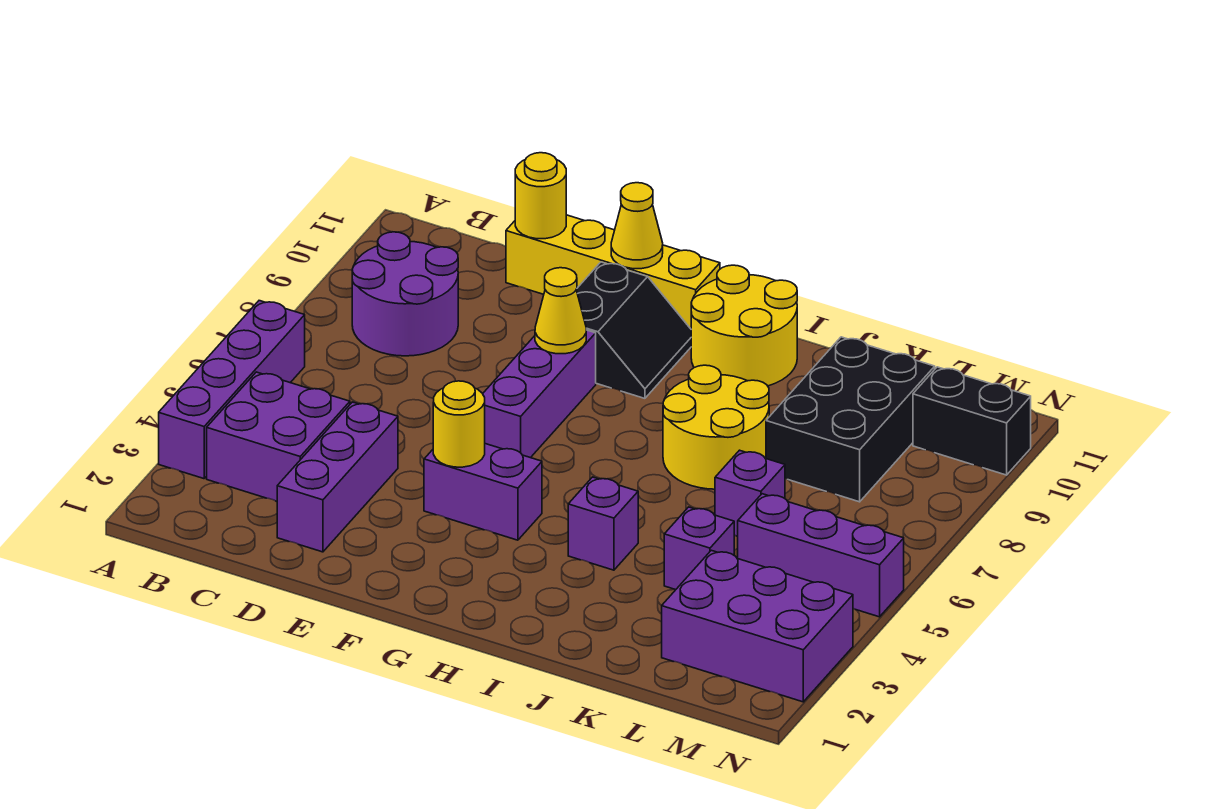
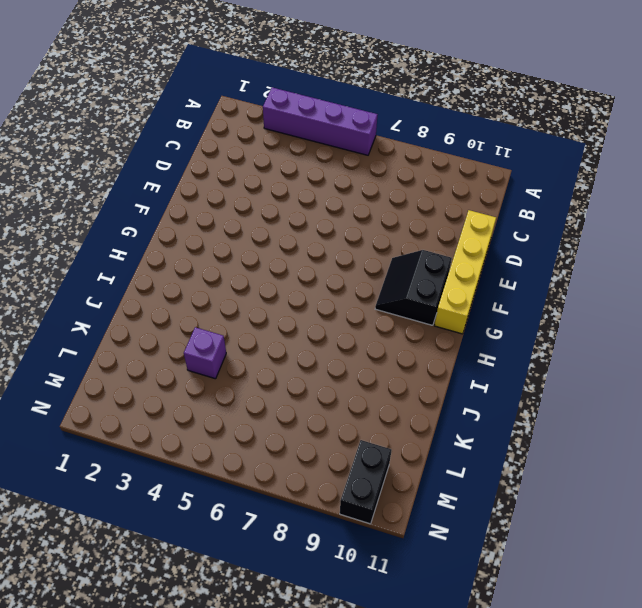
black 2x2 slope [375,250,452,325] -> black 2x2 slope turned to [576,262,691,398]
none -> purple 2x2 brick [207,372,350,501]
none -> purple 2x2 round brick [352,232,458,356]
none -> purple 1x3 brick [277,402,398,552]

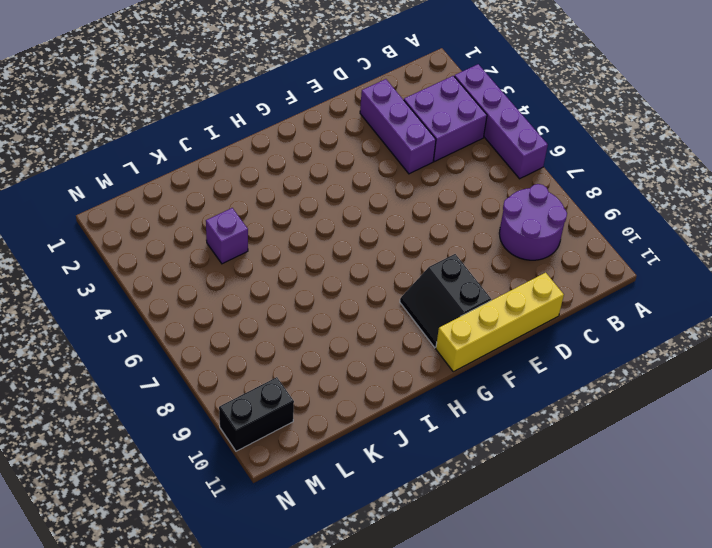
none -> purple 1x2 brick [424,444,542,540]
none -> purple 1x3 brick [483,330,596,458]
none -> yellow 2x2 round brick [691,265,797,386]

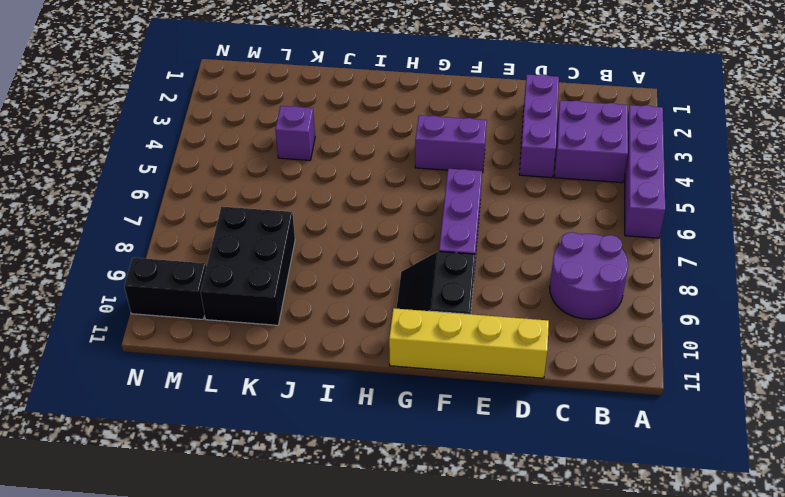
none -> yellow 2x2 round brick [691,265,797,386]
none -> purple 1x1 brick [568,477,638,570]
none -> yellow 2x2 round brick [663,365,769,489]

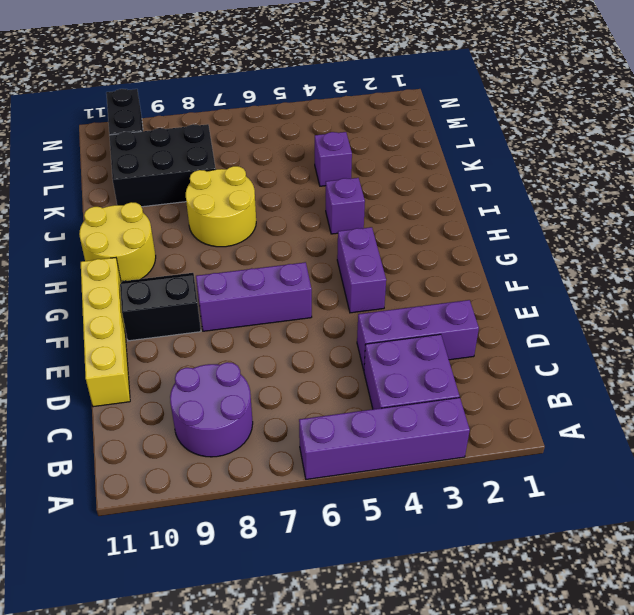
none -> purple 1x1 brick [715,450,785,536]
none -> purple 2x3 brick [662,550,853,702]
none -> purple 1x3 brick [737,494,904,617]

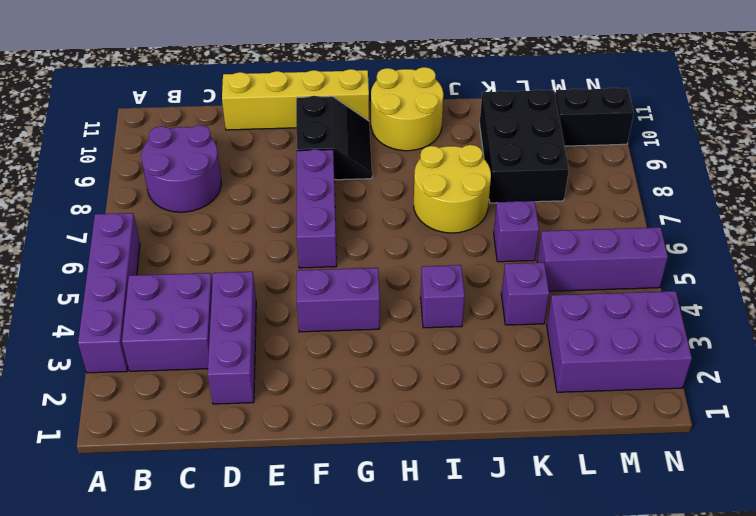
none -> yellow 1x1 round brick [515,153,566,239]
none -> yellow 1x1 round brick [433,381,485,467]
none -> yellow 1x1 cone [535,268,586,354]

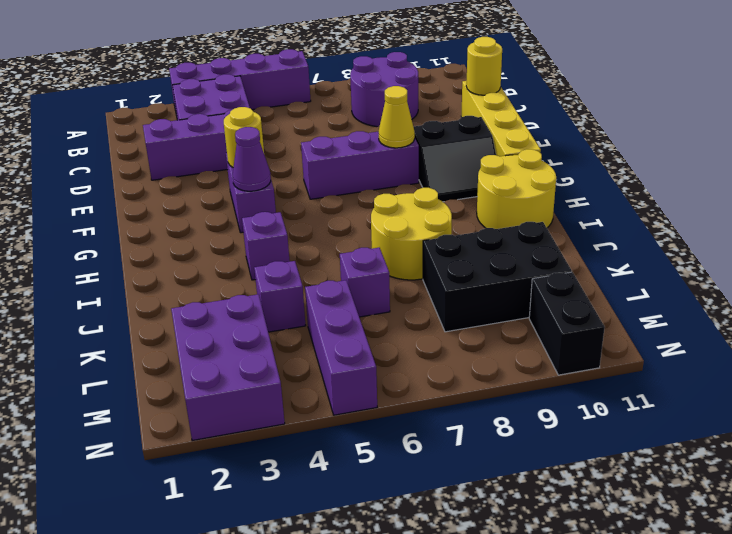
purple 1x1 cone [233,127,271,191] -> none
none -> yellow 1x1 cone [611,183,663,269]

